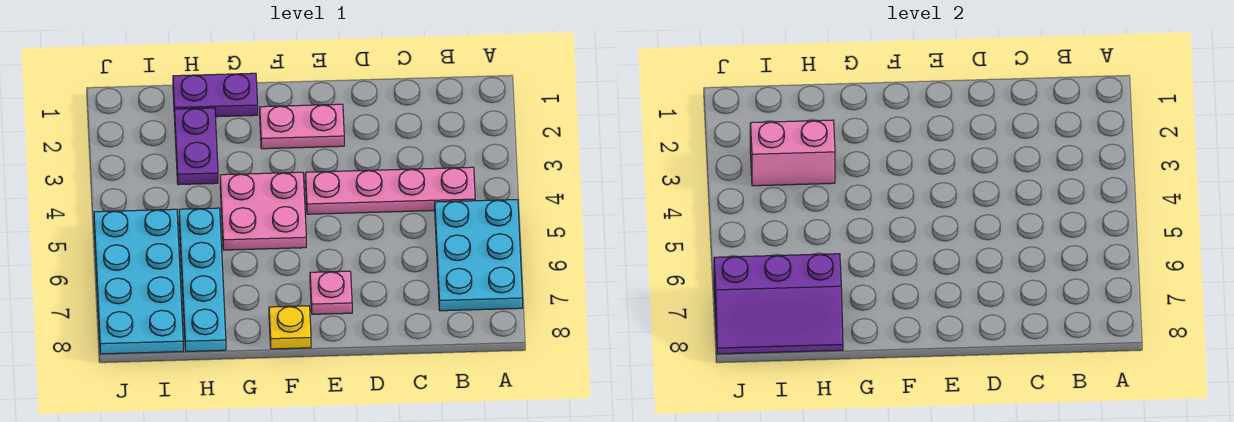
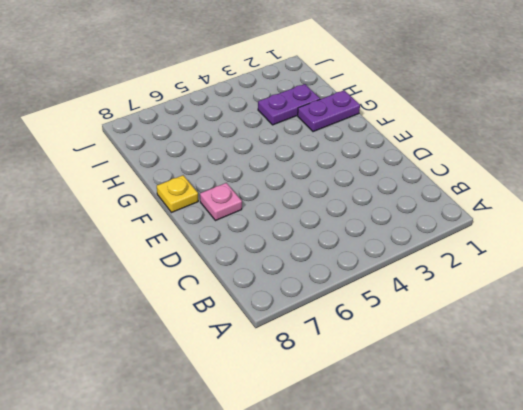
purple 1x2 plate [298,90,360,132] -> purple 1x2 plate turned to [173,73,258,117]
none -> cyan 2x3 plate [435,200,523,311]
none -> pink 1x4 plate [305,167,475,214]
none -> pink 1x2 plate [260,104,344,149]

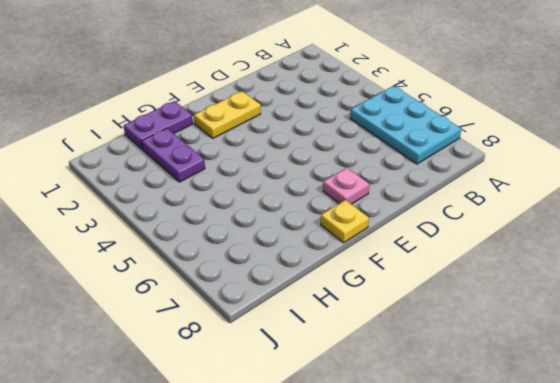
yellow 1x2 plate [194,91,261,138] -> pink 1x2 plate [260,104,344,149]
none -> pink 1x4 plate [305,167,475,214]
none -> pink 2x2 plate [220,172,306,250]
none -> cyan 1x4 plate [179,208,226,351]

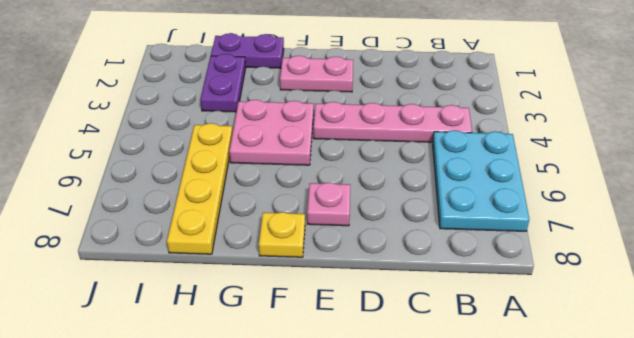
yellow 1x4 plate [167,123,233,254] -> cyan 1x4 plate [179,208,226,351]
none -> cyan 2x4 plate [94,209,183,354]
none -> pink 1x2 brick [750,120,835,186]
none -> purple 2x3 slope [714,254,843,354]

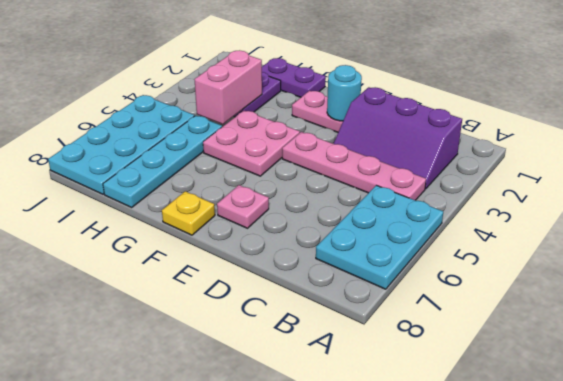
purple 2x3 slope [333,87,462,189] -> purple 2x3 slope moved to [714,254,843,354]
cyan 1x1 round brick [327,65,362,121] -> none
pink 1x2 brick [194,50,262,124] -> pink 1x2 brick turned to [750,120,835,186]

